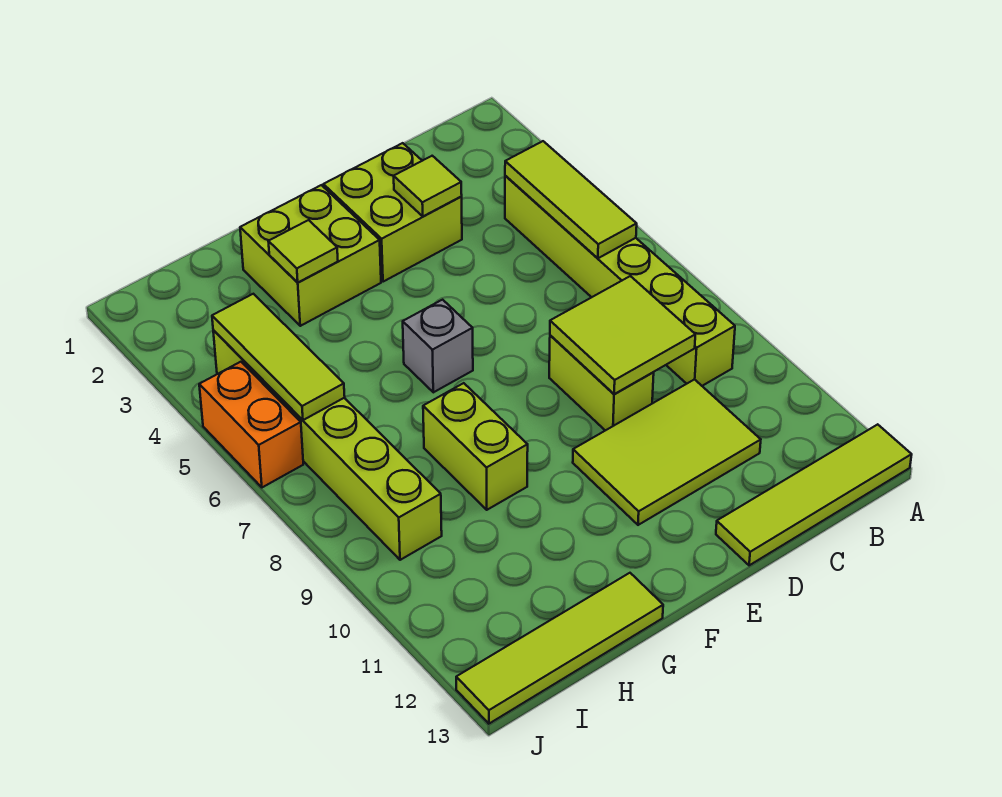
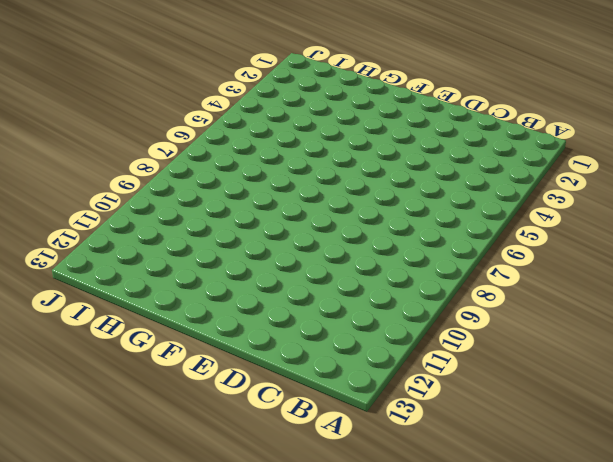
none -> lime 1x4 tile [716,424,912,565]
none -> lime 1x6 brick [505,176,735,386]
none -> lime 2x3 tile [573,379,761,525]

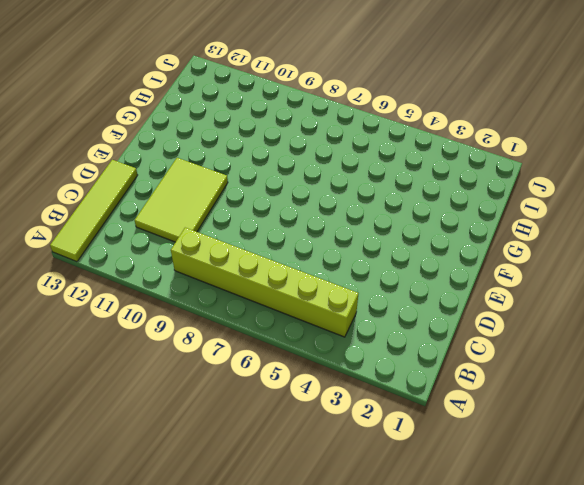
none -> lime 2x2 brick [323,143,462,282]
none -> lime 1x2 brick [549,335,654,431]
none -> lime 2x2 brick [240,185,381,326]

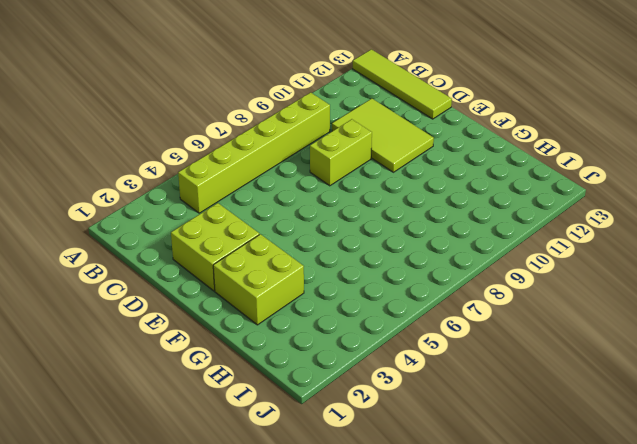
none -> grey 1x1 brick [403,300,473,392]
none -> lime 1x2 brick [423,383,528,510]
none -> lime 1x4 tile [456,573,663,724]

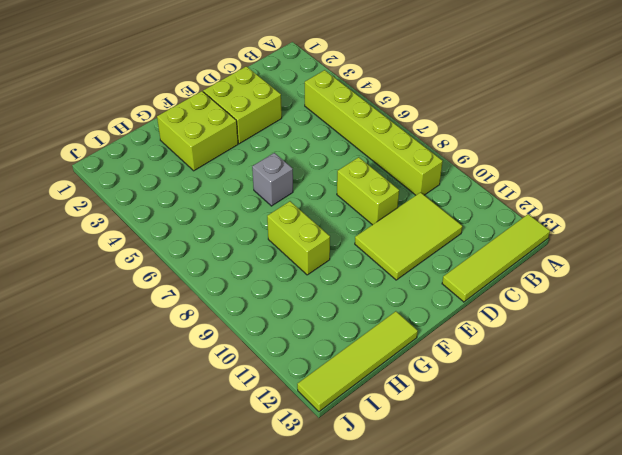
none -> lime 1x6 brick [213,330,442,560]
none -> orange 1x2 brick [199,362,303,487]
none -> lime 1x3 tile [505,141,637,258]

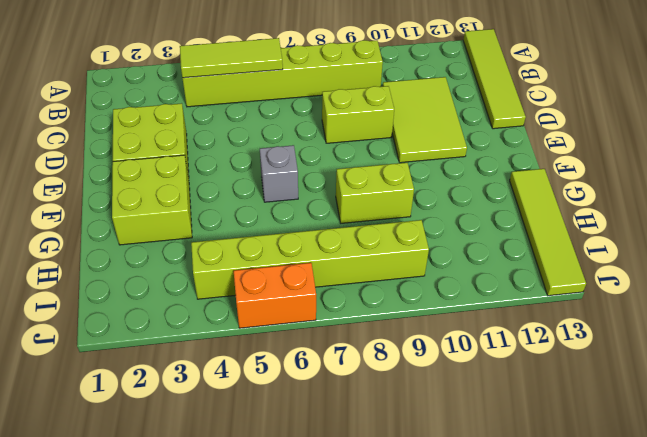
none -> lime 2x2 tile [550,276,695,394]
none -> lime 1x1 tile [394,156,462,216]
none -> lime 1x1 tile [268,220,338,283]

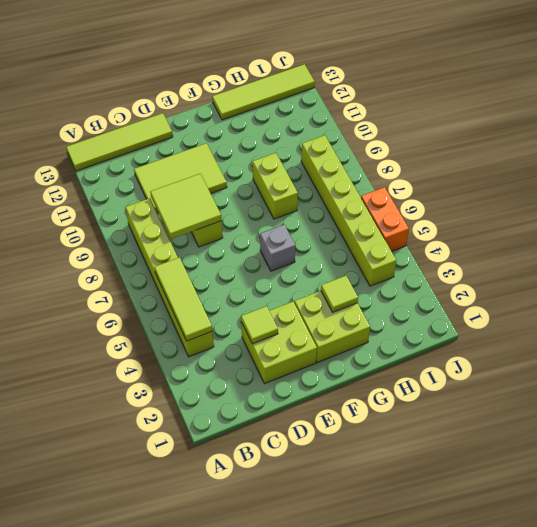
none -> lime 1x3 tile [212,294,345,420]

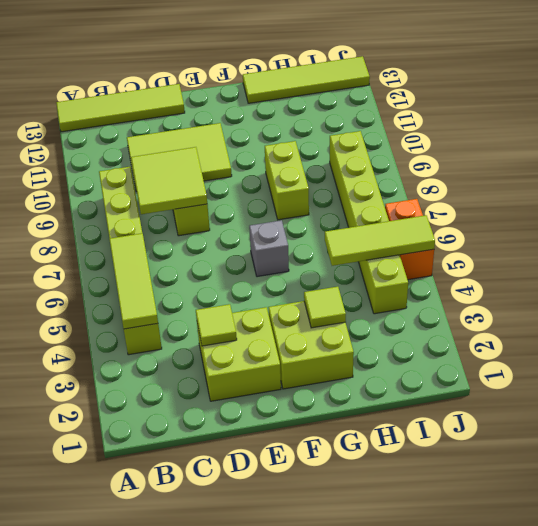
lime 1x3 tile [325,215,435,266] -> lime 1x3 tile turned to [212,294,345,420]

